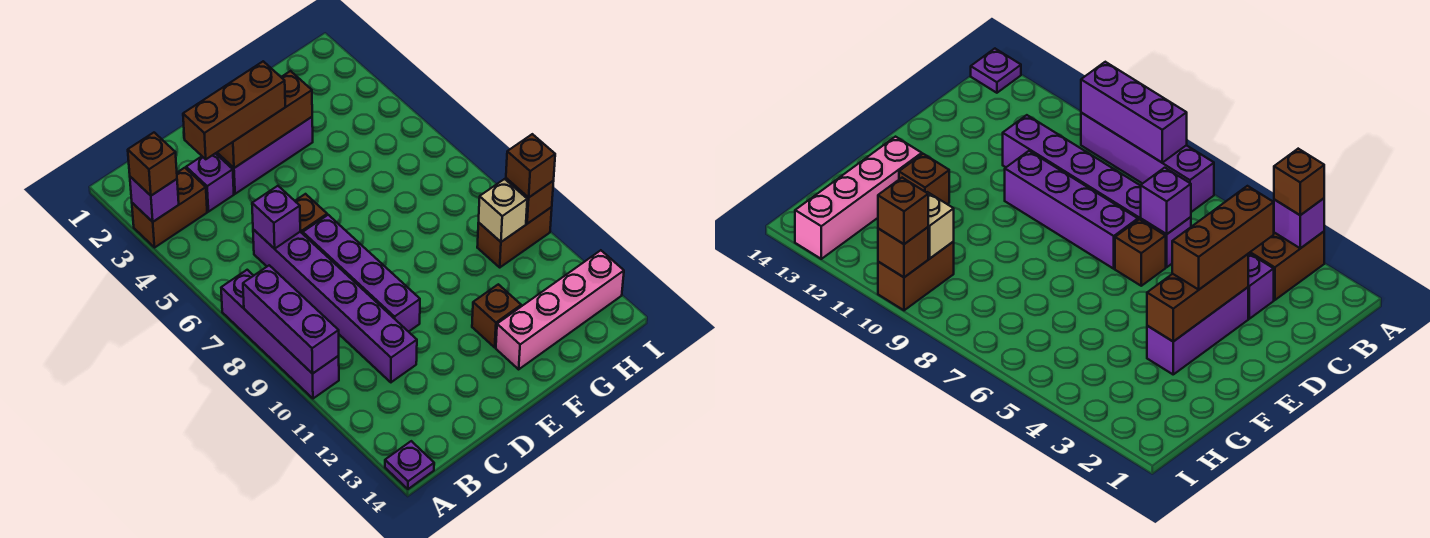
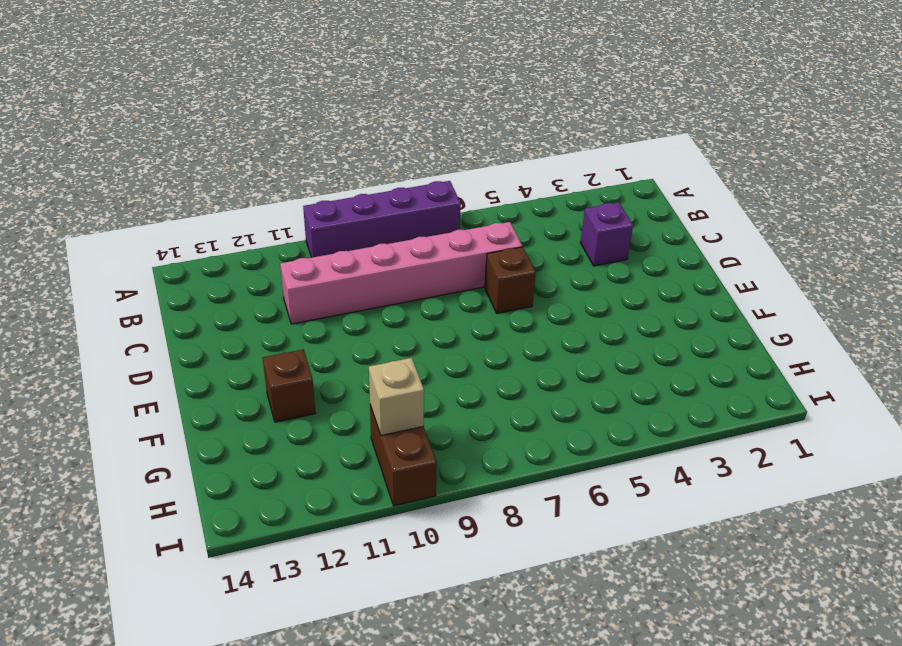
pink 1x6 brick [280,222,522,324] -> purple 1x6 brick [253,229,417,382]
none -> brown 1x2 brick [132,168,207,247]
none -> purple 1x1 plate [385,441,434,489]
none -> purple 1x3 brick [216,117,313,194]

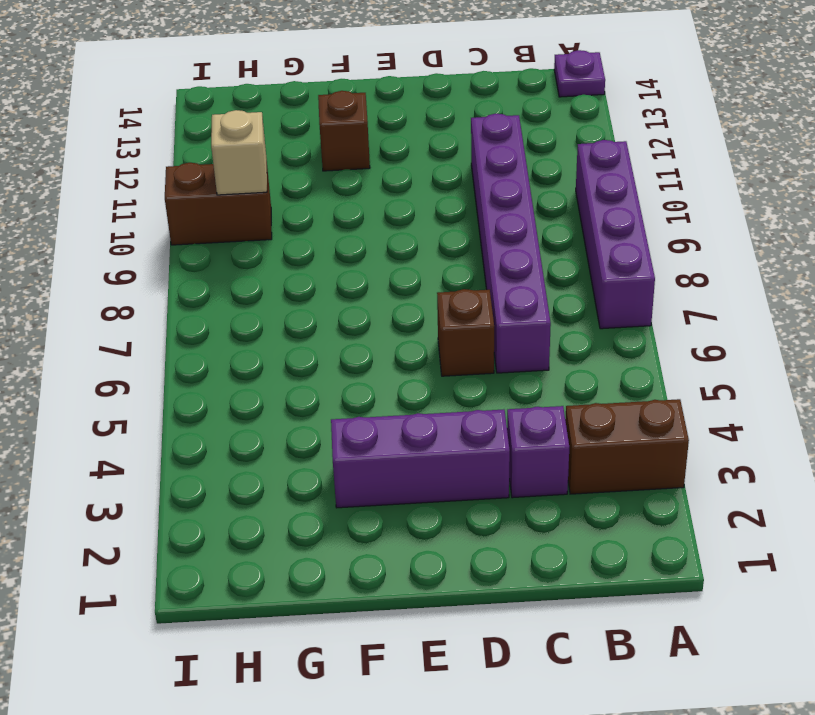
none -> purple 1x4 brick [303,215,420,332]
none -> pink 1x4 brick [496,250,624,369]
none -> purple 1x1 brick [130,177,179,222]

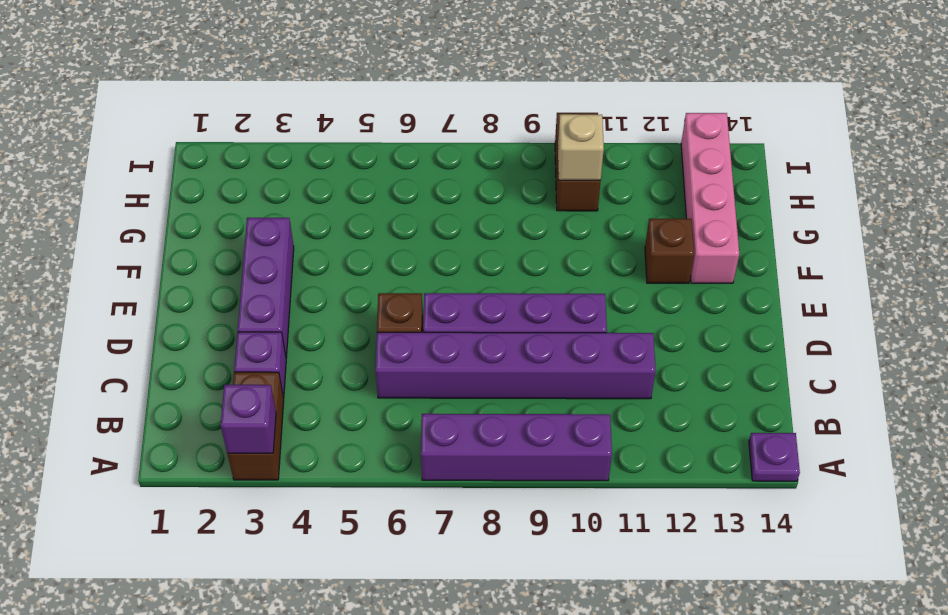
none -> purple 1x3 brick [243,265,339,374]
none -> purple 1x1 brick [252,186,300,249]
none -> brown 1x3 brick [217,71,312,168]

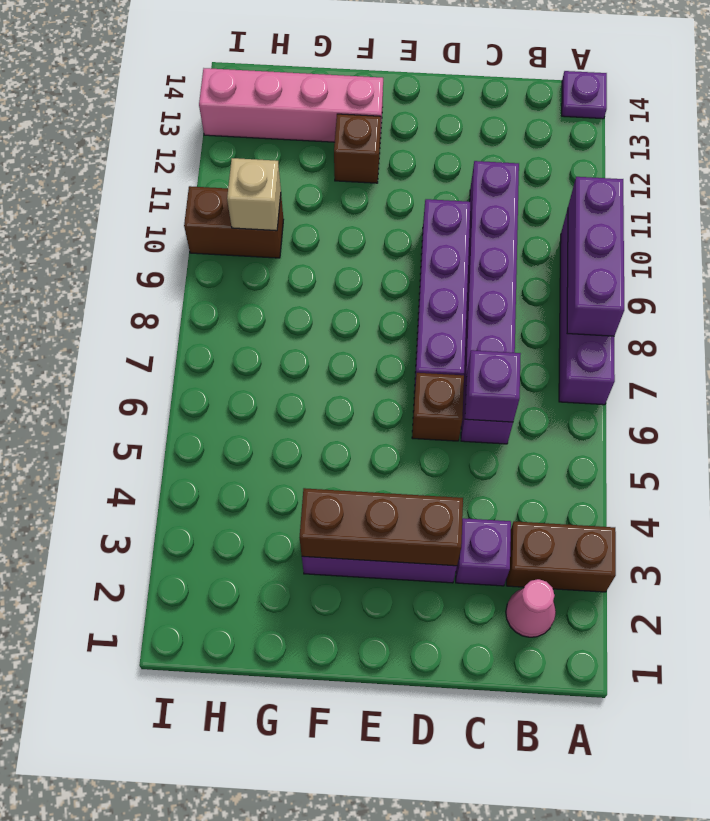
pink 1x1 cone [506,579,556,637] -> none
none -> purple 1x1 brick [130,177,179,222]
none -> brown 1x1 brick [506,178,554,224]
none -> brown 1x1 brick [128,133,177,196]

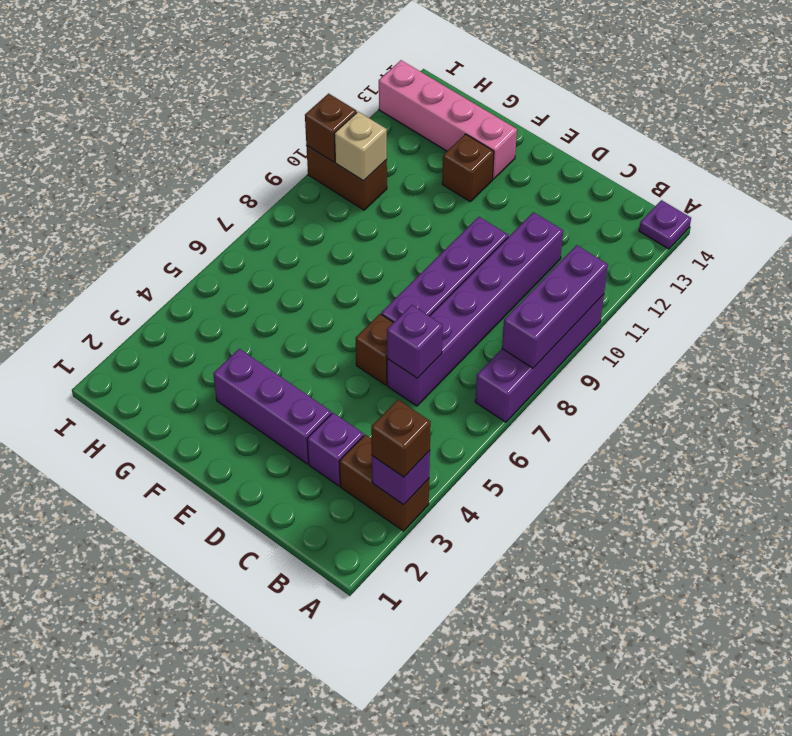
none -> brown 1x3 brick [217,71,312,168]
none -> brown 1x3 brick [183,61,285,159]
none -> brown 1x1 brick [506,134,555,198]

